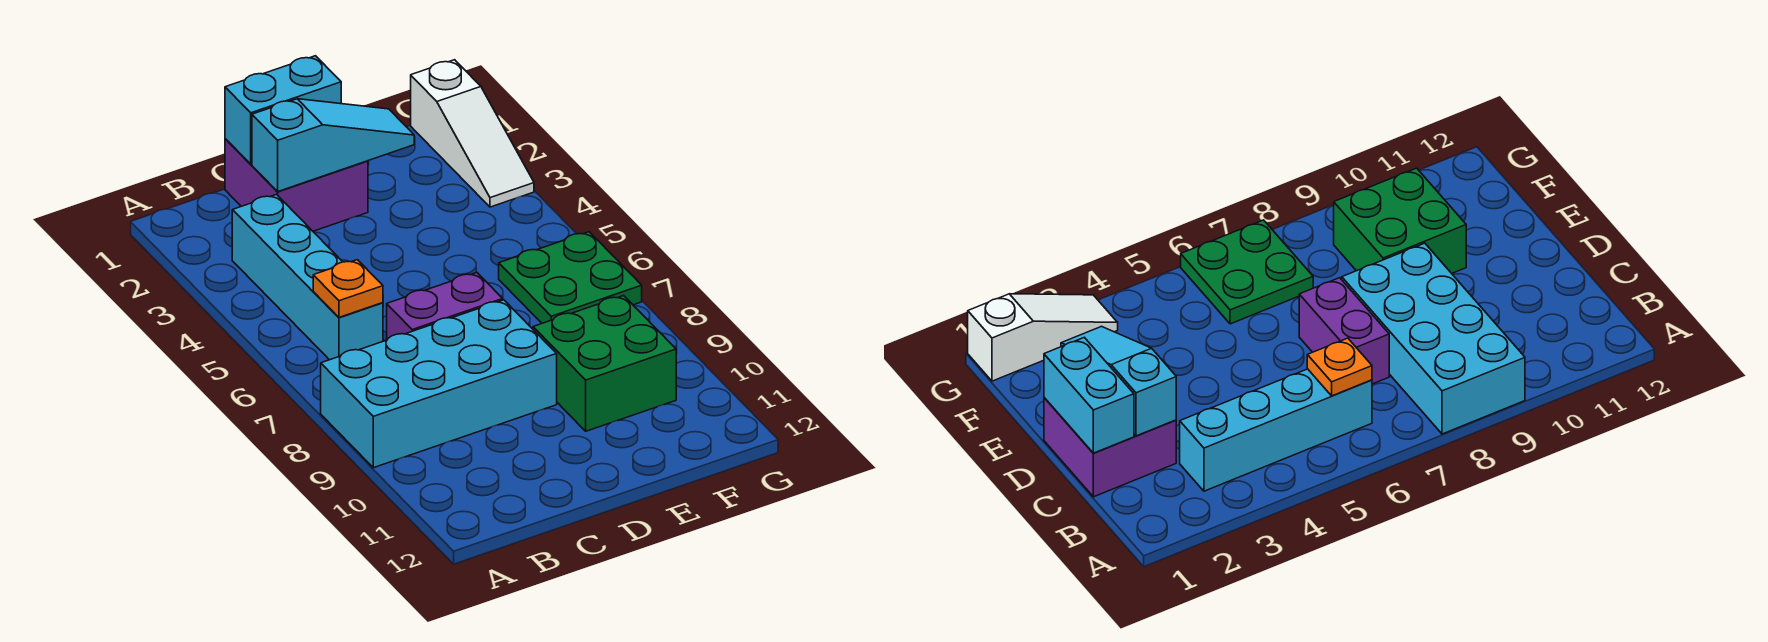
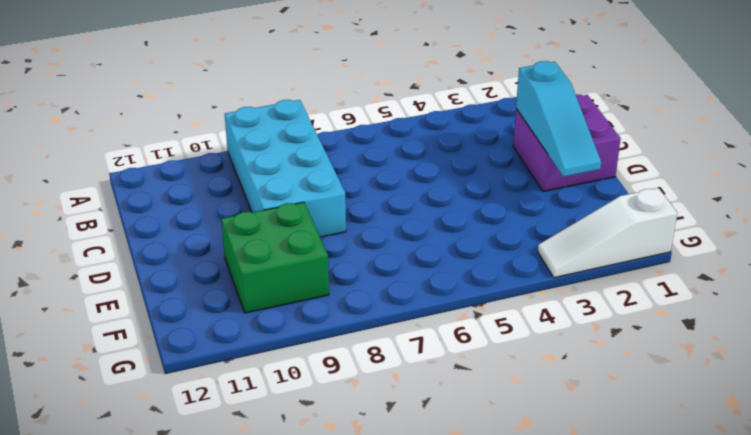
none -> cyan 1x4 brick [232,195,383,360]
none -> purple 1x2 brick [387,272,503,339]

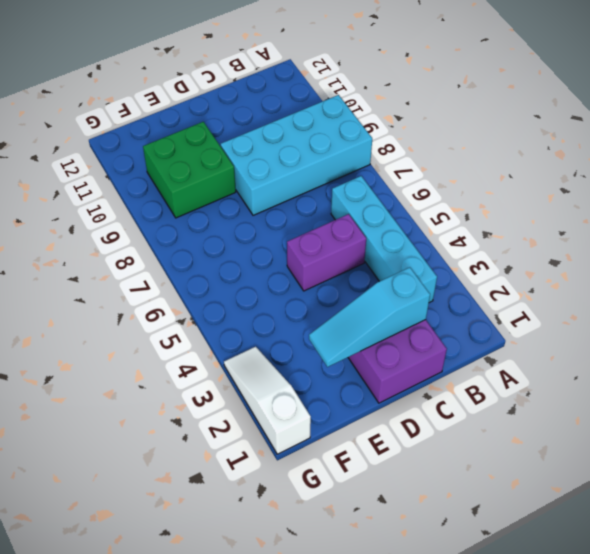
purple 1x2 brick [287,214,366,291] -> purple 1x2 brick moved to [387,272,503,339]
none -> green 2x2 plate [499,232,642,323]
none -> orange 1x1 plate [313,260,383,317]

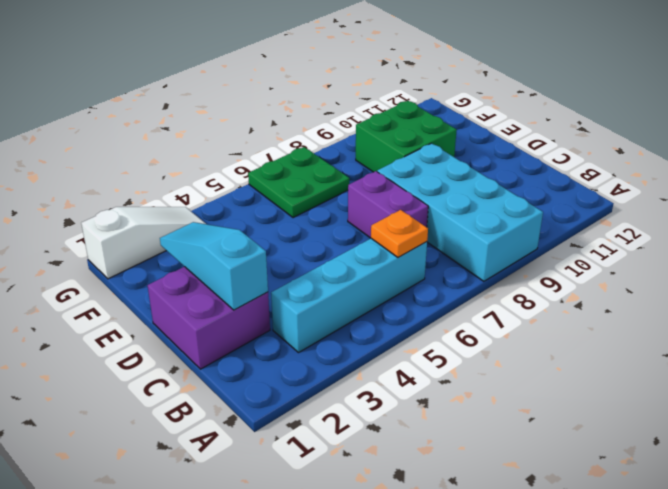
none -> cyan 1x2 brick [225,56,341,164]

